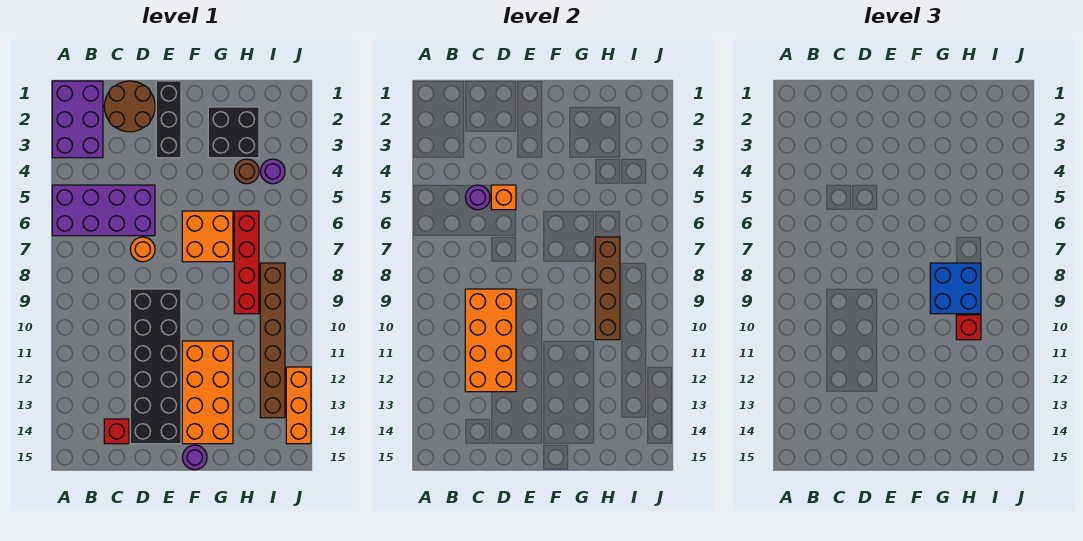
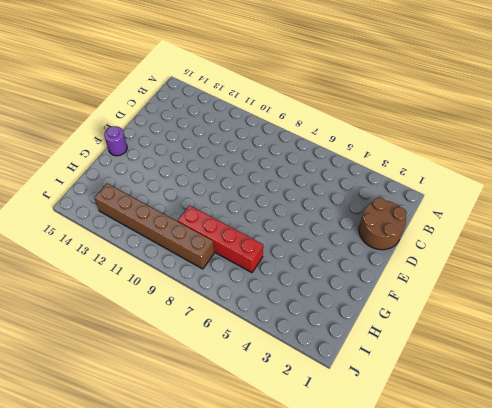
none -> purple 2x3 brick [52,81,103,158]
none -> purple 2x4 brick [52,185,155,236]
none -> red 1x1 brick [104,419,129,444]

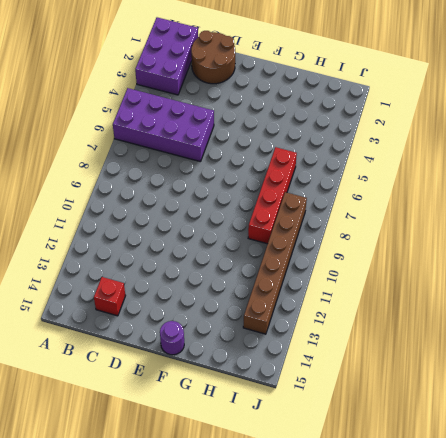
none -> orange 1x1 round brick [130,237,155,262]
none -> black 2x6 brick [130,289,181,444]
none -> black 1x3 brick [156,81,181,158]

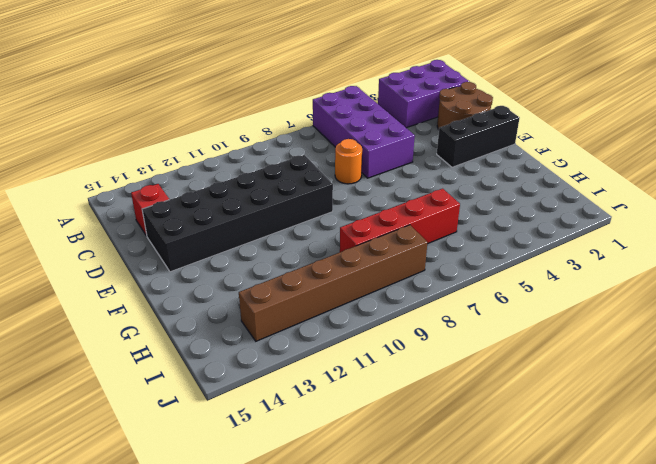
none -> orange 2x2 brick [182,211,233,262]
none -> orange 2x4 brick [182,341,233,444]
none -> purple 1x1 round brick [182,445,207,470]

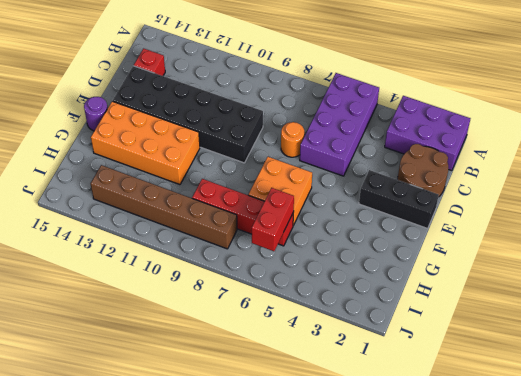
red 1x2 brick [252,188,294,251] -> none
none -> black 2x2 brick [208,107,259,158]
none -> brown 1x1 round brick [234,159,259,184]
none -> purple 1x1 round brick [260,159,285,184]

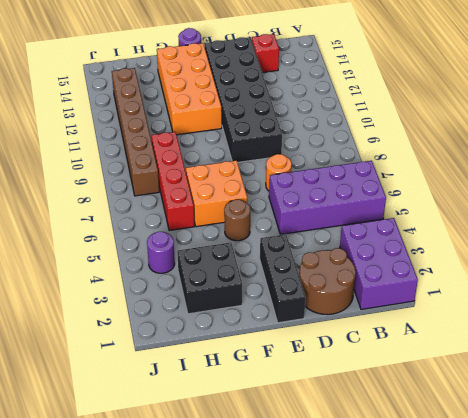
brown 1x1 round brick [224,200,250,241] -> brown 1x1 round brick moved to [234,159,259,184]
none -> orange 1x3 brick [286,367,311,444]
none -> purple 1x1 round brick [465,185,490,210]
none -> orange 2x4 brick [465,289,516,392]

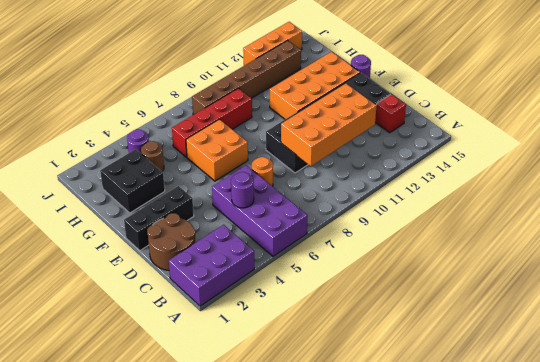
none -> orange 1x1 brick [491,185,516,210]
none -> brown 1x4 brick [595,237,620,340]
none -> blue 2x2 brick [930,263,981,314]

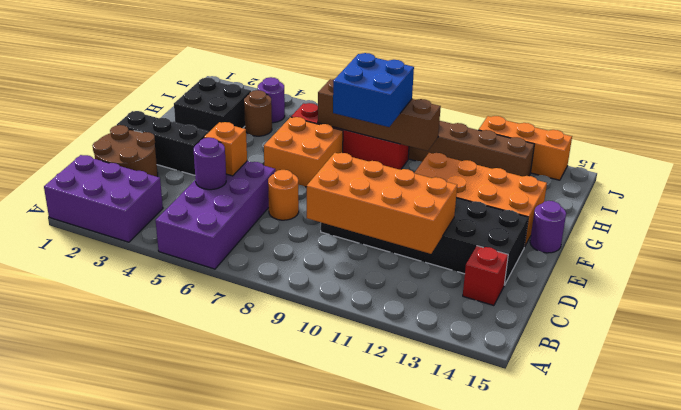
none -> red 1x1 brick [956,315,981,340]

